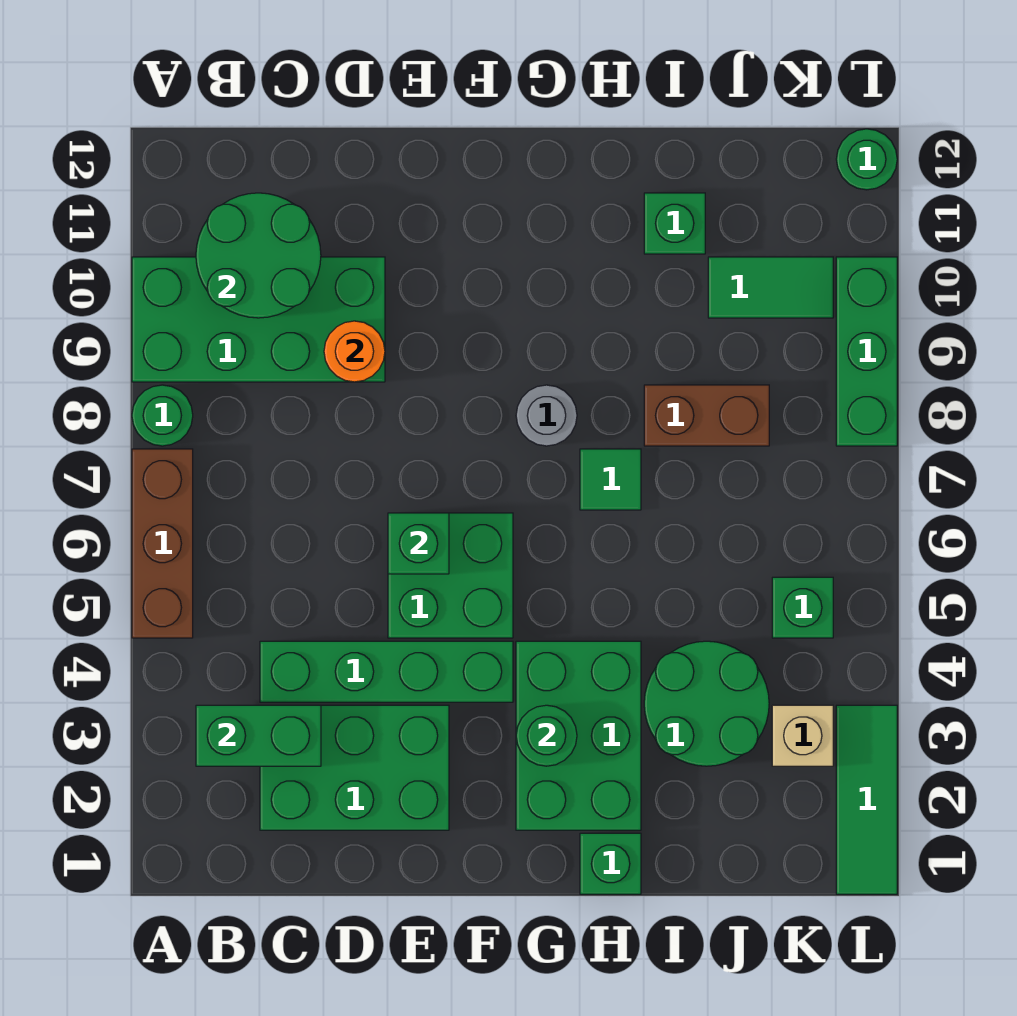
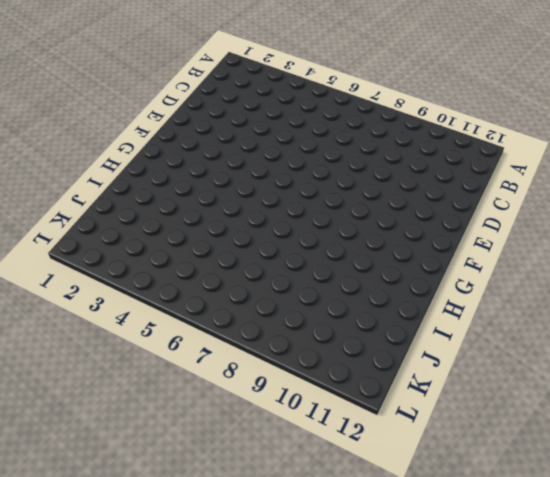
none -> brown 1x3 brick [132,449,193,638]
none -> green 1x1 round brick [132,385,193,446]
none -> green 2x4 brick [132,257,385,382]

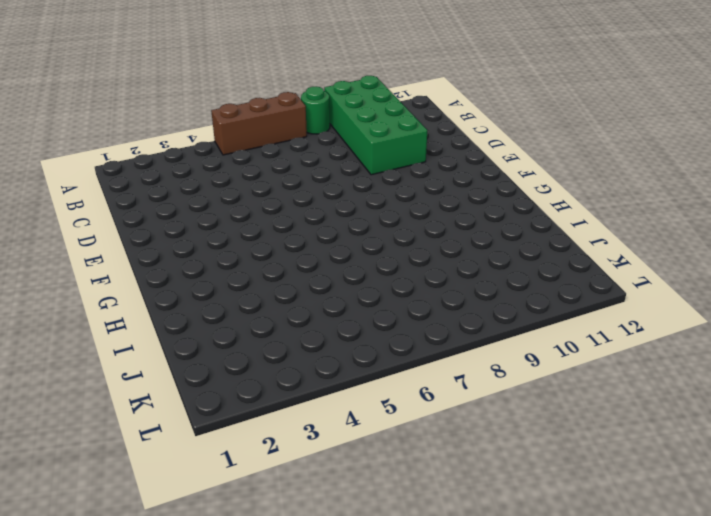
none -> green 2x3 brick [260,705,449,830]
none -> green 1x4 brick [260,641,513,702]
none -> green 2x2 brick [388,513,513,638]

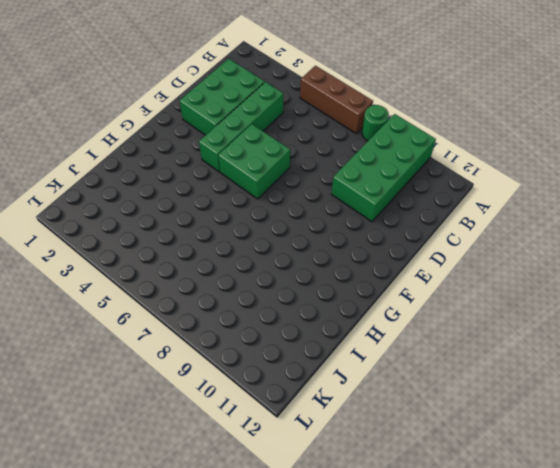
none -> green 2x3 brick [516,641,641,830]
none -> grey 1x1 round brick [516,385,577,446]
none -> green 1x1 brick [580,833,641,894]

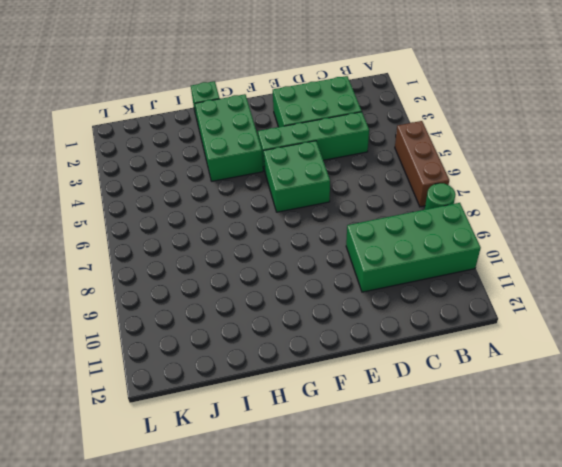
none -> grey 1x1 round brick [516,385,577,446]
none -> green 1x1 tile [580,449,641,510]
none -> green 2x2 round brick [644,641,769,766]

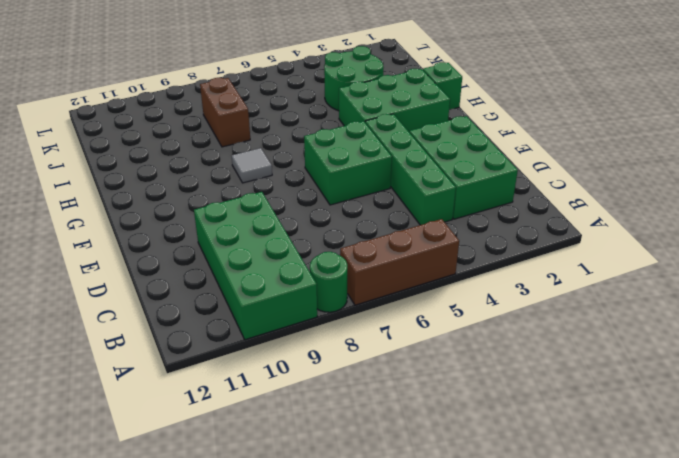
grey 1x1 tile [232,148,272,183] -> grey 1x1 round brick [516,385,577,446]
none -> green 1x1 tile [580,449,641,510]
none -> green 1x1 brick [644,193,705,254]
none -> green 1x2 tile [708,257,833,318]

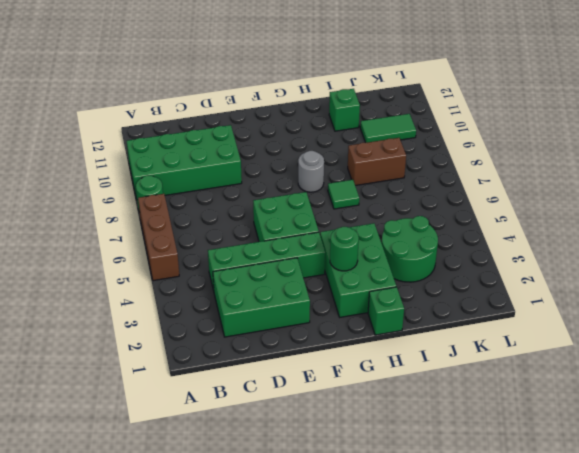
none -> tan 1x1 brick [772,705,833,766]
none -> green 1x1 brick [772,577,833,638]
none -> green 1x3 tile [836,705,897,894]

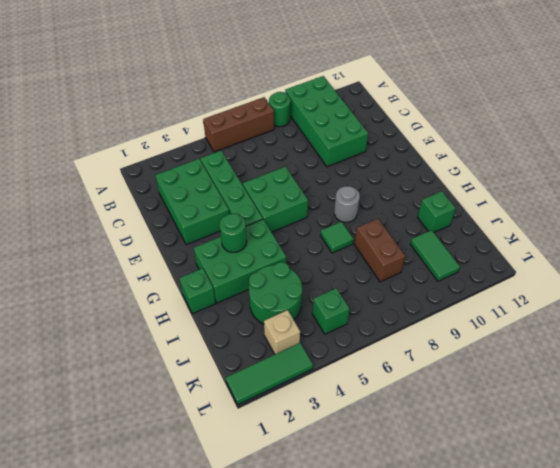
none -> green 1x3 brick [836,257,897,446]
none -> green 1x1 round brick [836,129,897,190]
none -> green 1x2 brick [196,705,321,766]

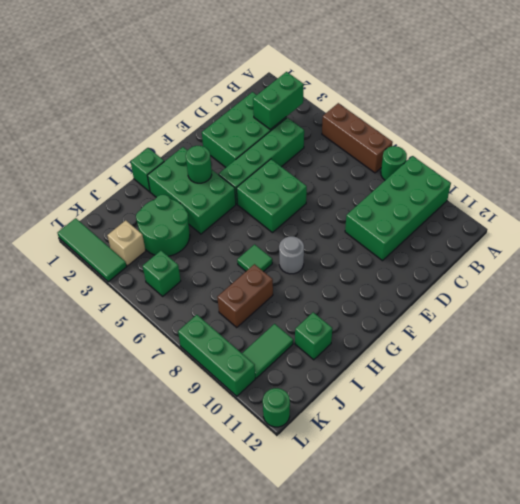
none -> green 2x2 round brick [196,193,321,318]
none -> orange 1x1 round brick [324,321,385,382]
none -> green 1x1 brick [388,513,449,574]

